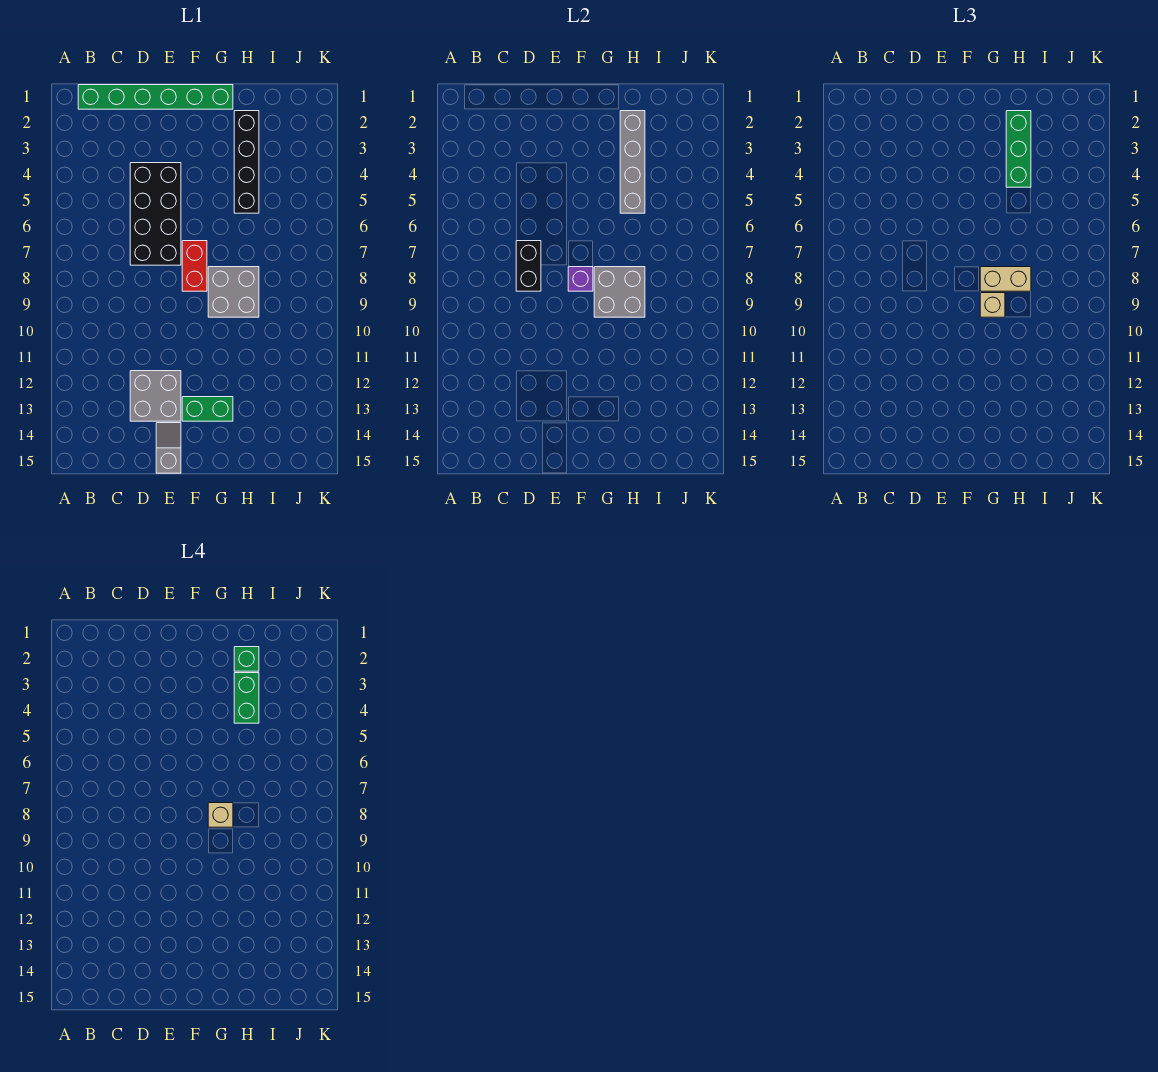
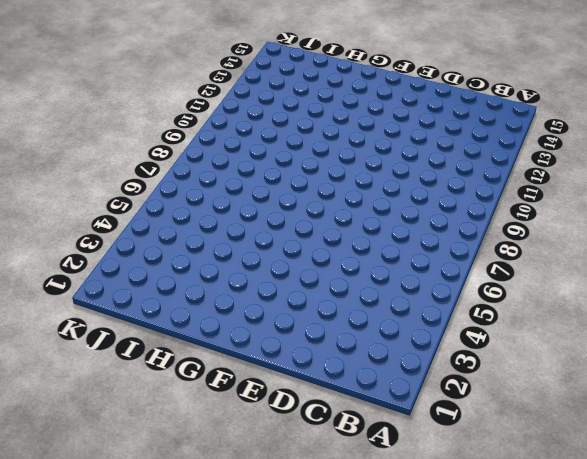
none -> green 1x6 brick [78,85,233,109]
none -> black 2x4 brick [130,163,181,265]
none -> grey 2x2 brick [130,371,181,421]

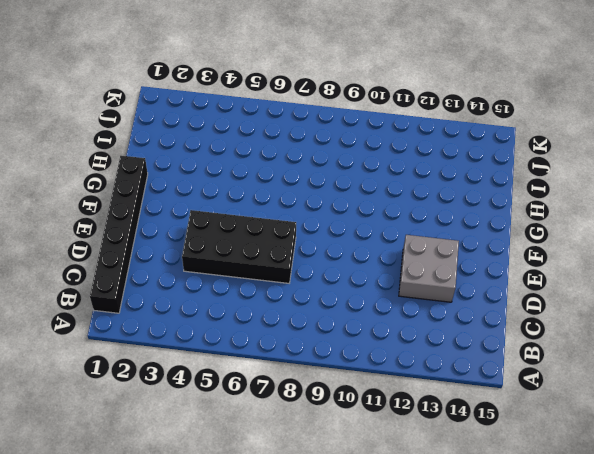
black 1x6 brick [90,156,148,313] -> green 1x6 brick [78,85,233,109]
none -> grey 1x2 slope [156,423,181,473]
none -> red 1x2 brick [182,241,207,291]
none -> green 1x2 brick [182,397,233,421]

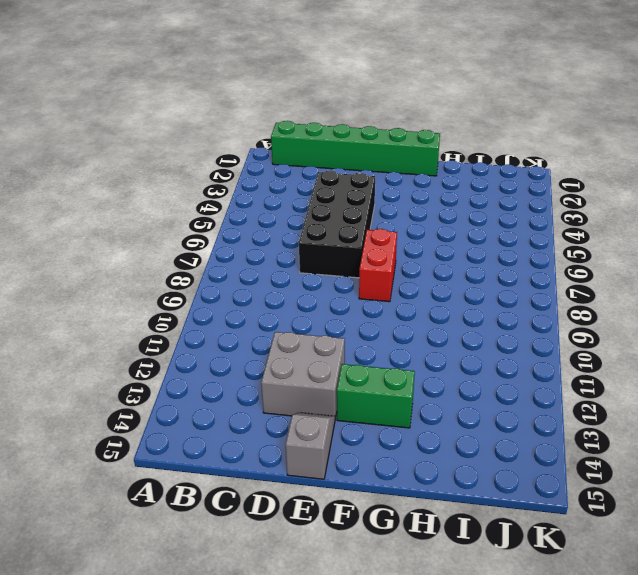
none -> grey 2x2 brick [208,267,259,317]
none -> black 1x4 brick [234,111,259,213]
none -> black 1x2 brick [516,241,541,291]

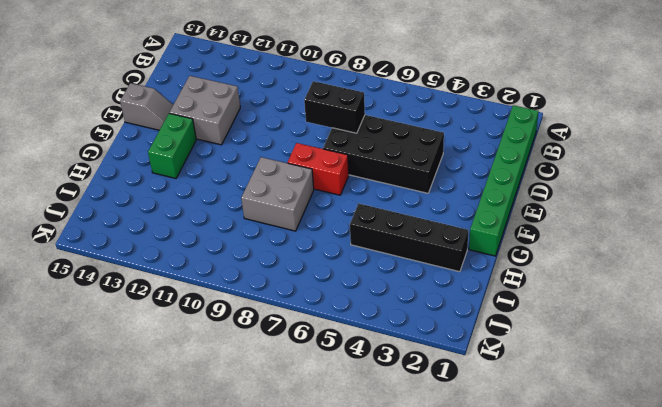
none -> purple 1x1 brick [568,267,593,291]
none -> grey 2x2 brick [594,267,645,317]
none -> grey 1x4 brick [620,111,645,213]

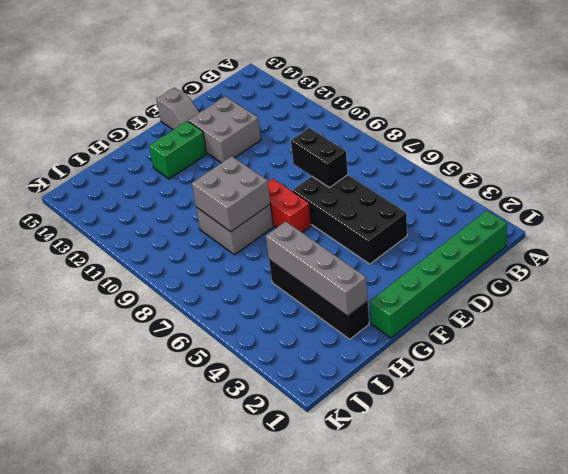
none -> purple 1x1 brick [568,267,593,291]
none -> tan 1x2 brick [980,267,1031,291]
none -> tan 1x1 brick [980,293,1005,317]

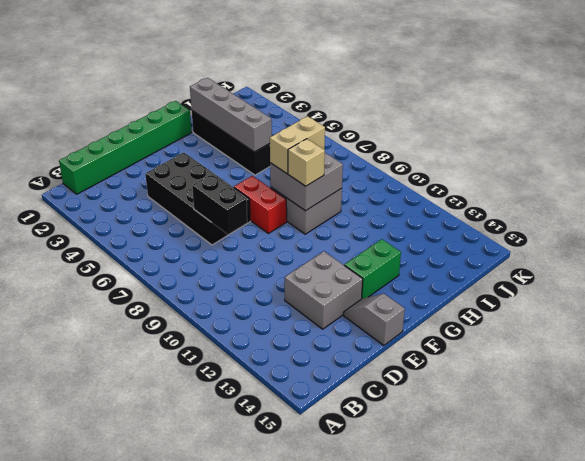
none -> purple 1x1 brick [568,267,593,291]
none -> green 1x3 brick [1006,111,1031,187]
none -> tan 1x1 brick [208,803,233,827]

